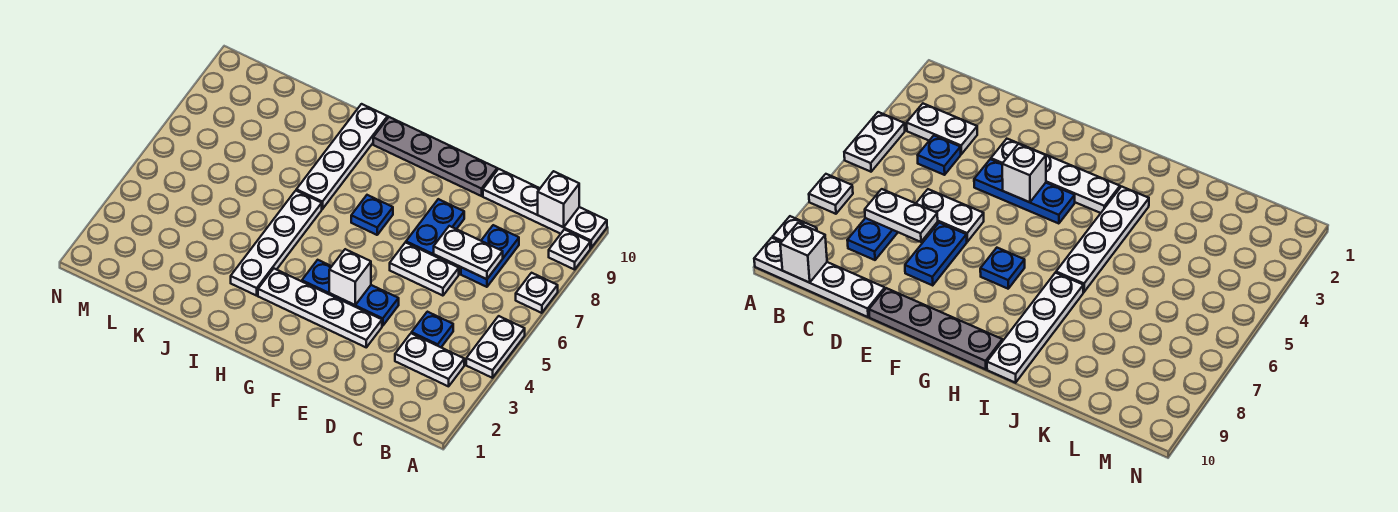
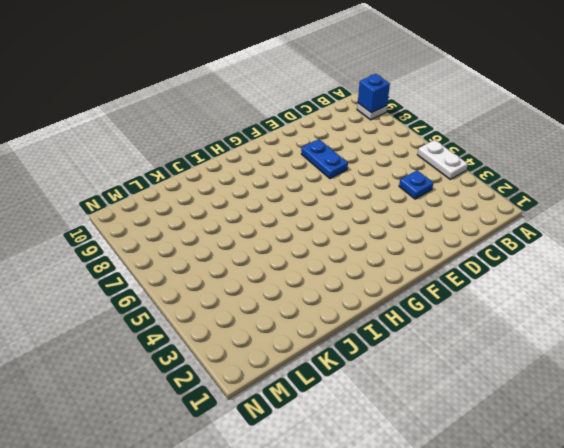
blue 1x1 brick [358,74,390,113] -> none
none -> white 1x1 plate [516,273,558,313]
none -> white 1x4 plate [483,169,607,248]
none -> white 1x2 plate [395,333,464,386]

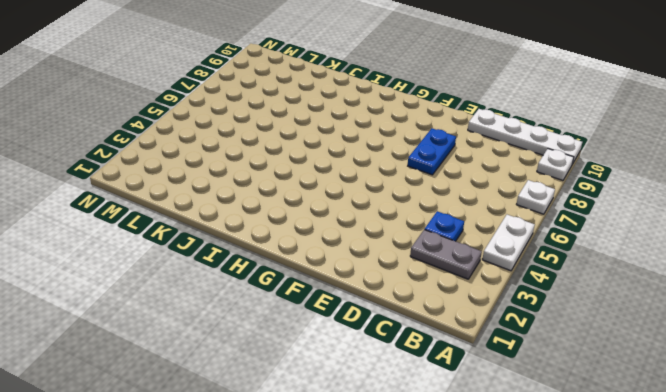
grey 1x2 plate [410,230,482,279] -> white 1x2 plate [395,333,464,386]
none -> blue 1x2 plate [461,225,519,287]
none -> white 1x2 plate [390,242,459,296]
none -> white 1x4 plate [258,269,382,347]

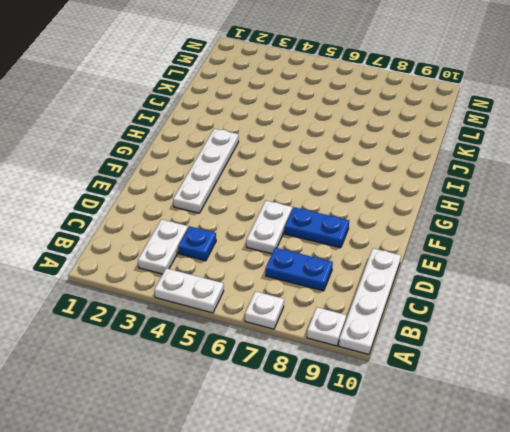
none -> blue 1x3 plate [302,260,399,326]
none -> grey 1x4 plate [373,117,497,196]
none -> blue 1x1 plate [351,195,393,235]

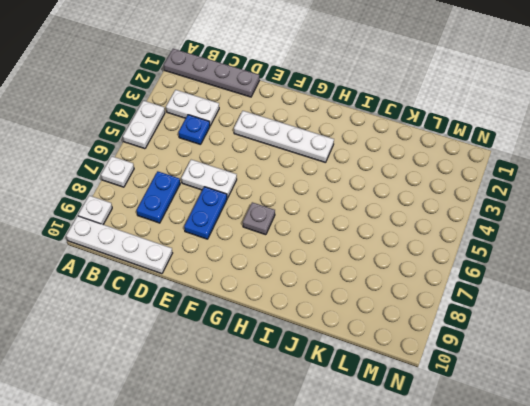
grey 1x4 plate [164,49,260,97] -> grey 1x4 plate moved to [373,117,497,196]
grey 1x1 plate [243,202,275,235] -> blue 1x1 plate [351,195,393,235]
none -> blue 1x3 plate [302,260,399,326]
none -> white 1x4 plate [231,191,322,296]
none -> white 1x4 plate [296,104,388,209]

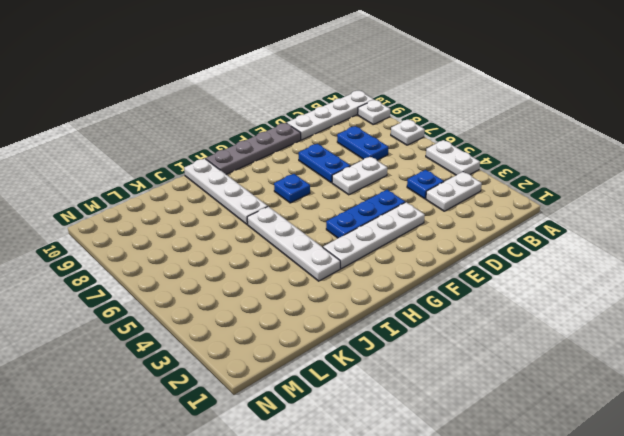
none -> white 1x1 brick [538,171,579,227]
none -> white 1x2 plate [434,226,503,279]
none -> white 1x1 brick [329,249,371,305]

